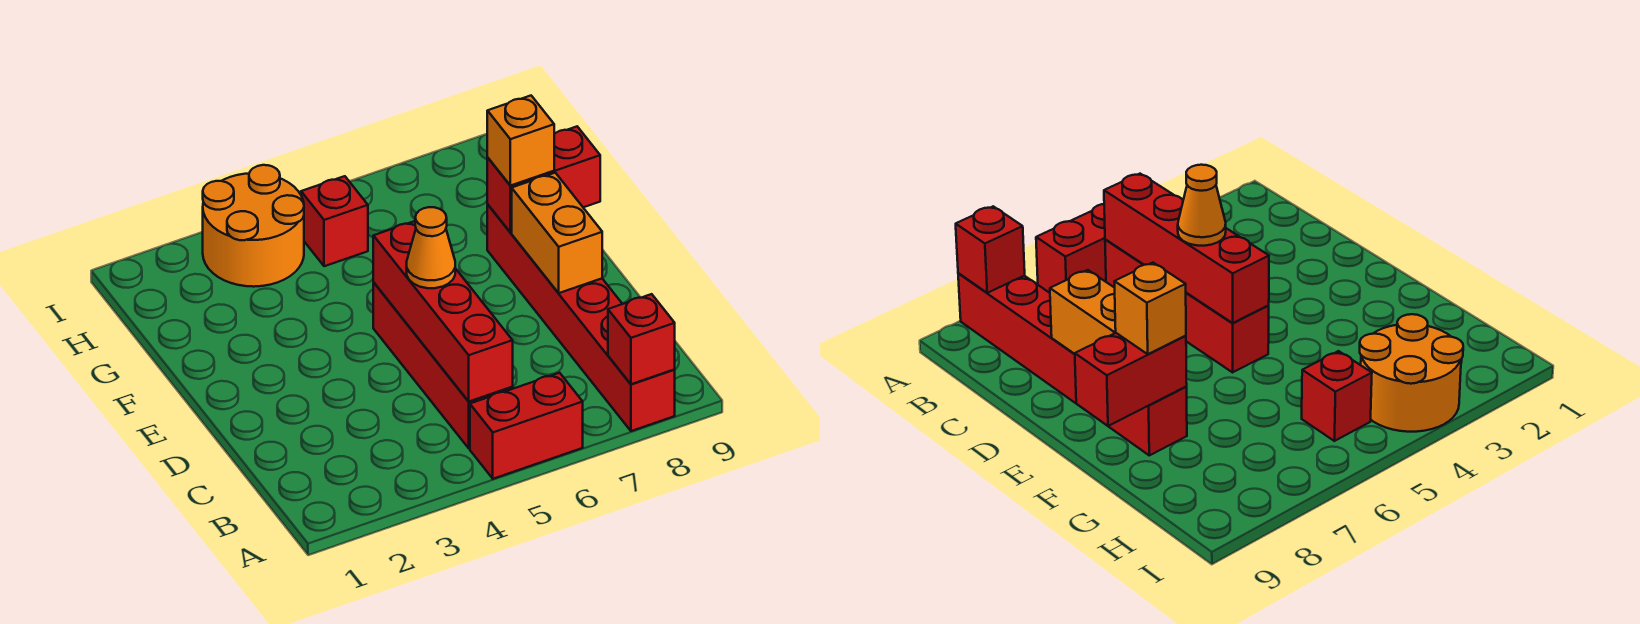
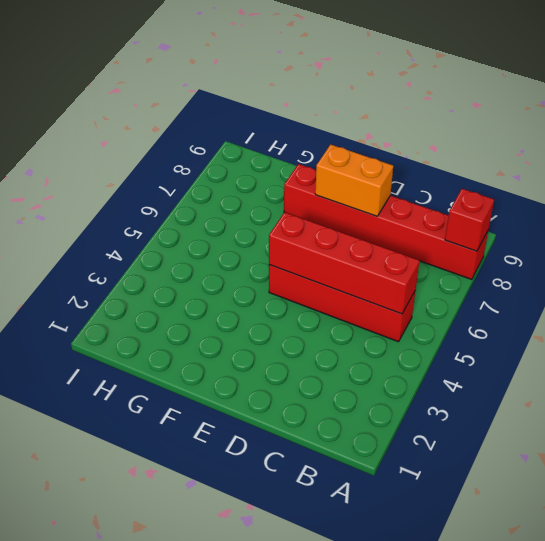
none -> red 1x2 brick [470,373,583,479]
none -> orange 2x2 round brick [203,165,304,287]

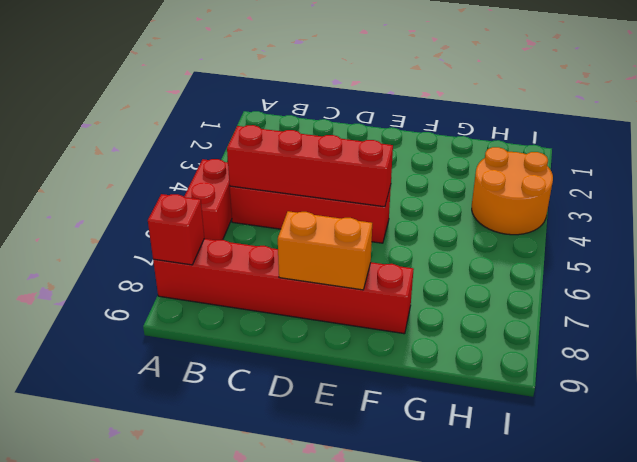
none -> red 1x1 brick [301,176,368,266]
none -> red 1x2 brick [487,127,600,232]

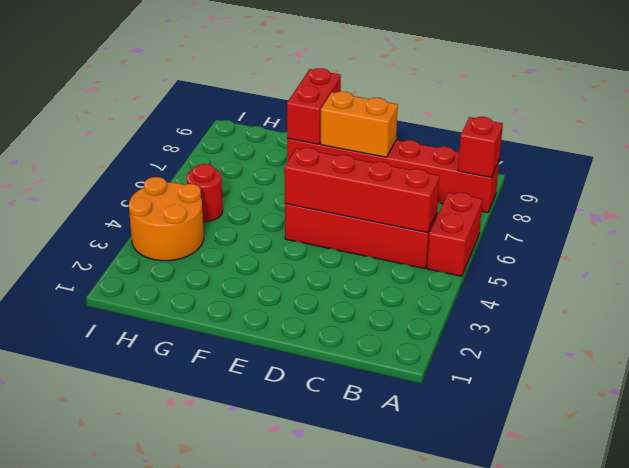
red 1x1 round brick [187,164,223,222] -> red 1x1 brick [301,176,368,266]
none -> orange 1x1 cone [406,207,455,288]
none -> orange 1x1 brick [487,96,554,186]

